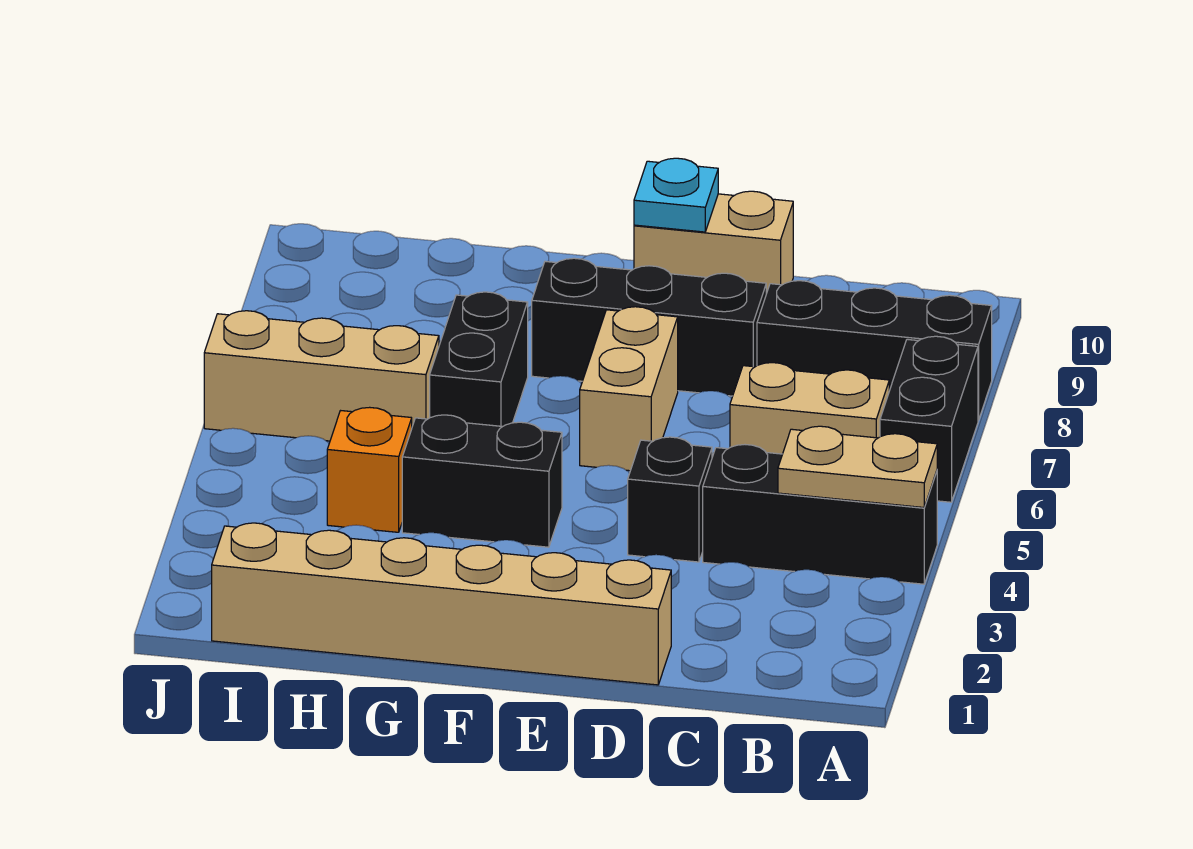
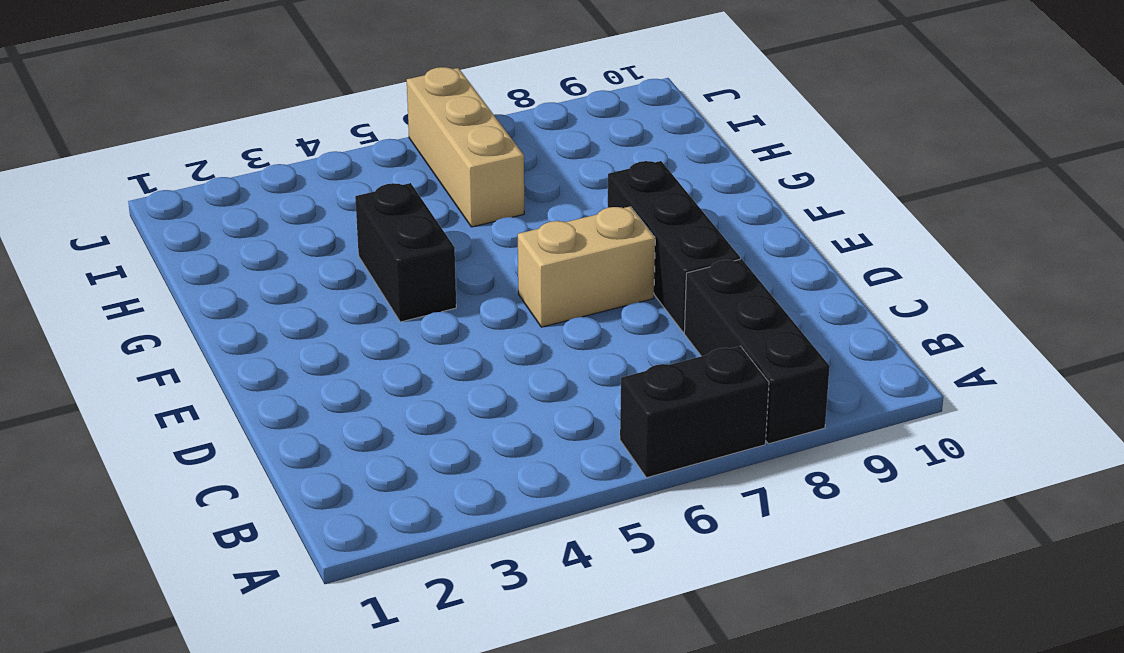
none -> black 1x3 brick [703,445,937,584]
none -> tan 1x2 brick [730,363,889,454]
none -> tan 1x6 brick [212,523,671,685]

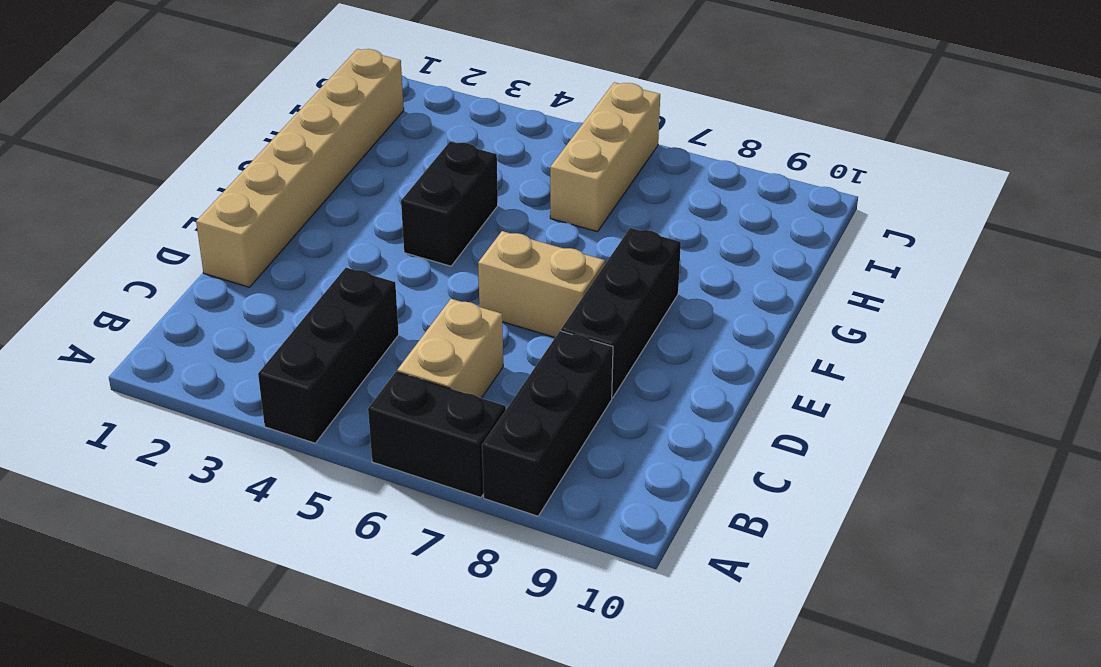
none -> black 1x1 brick [628,437,712,562]
none -> tan 1x2 brick [634,191,793,294]
none -> black 1x2 brick [430,292,528,427]

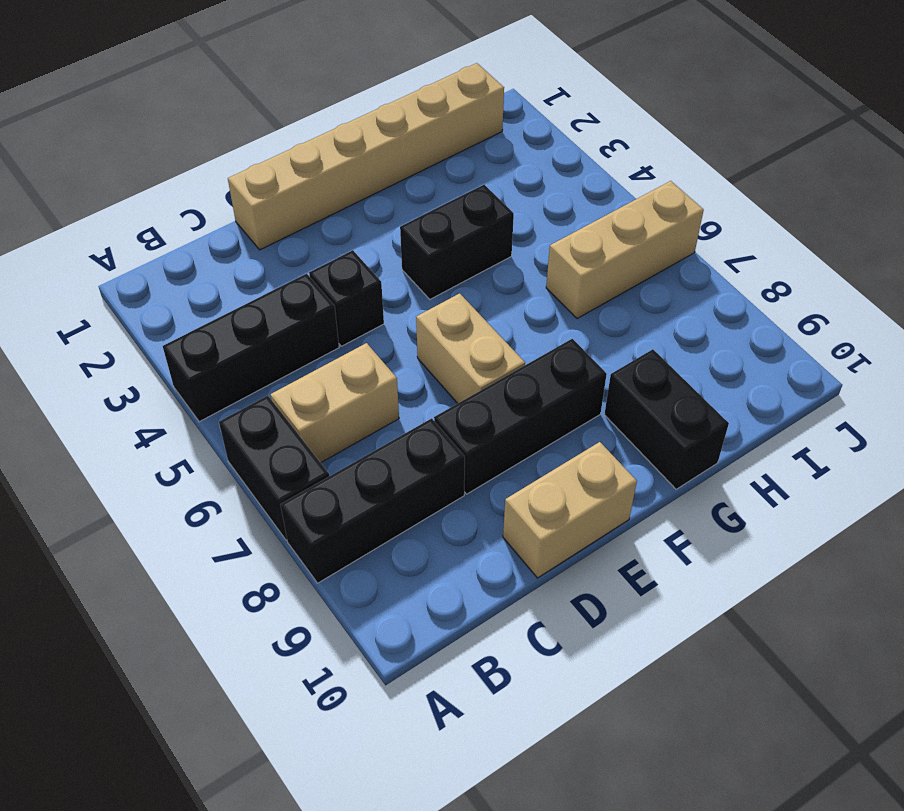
black 1x2 brick [604,349,729,489] -> black 1x2 brick moved to [430,292,528,427]
none -> orange 1x1 brick [327,407,412,532]
none -> tan 1x2 plate [778,426,937,507]
none -> cyan 1x1 plate [634,158,718,232]

